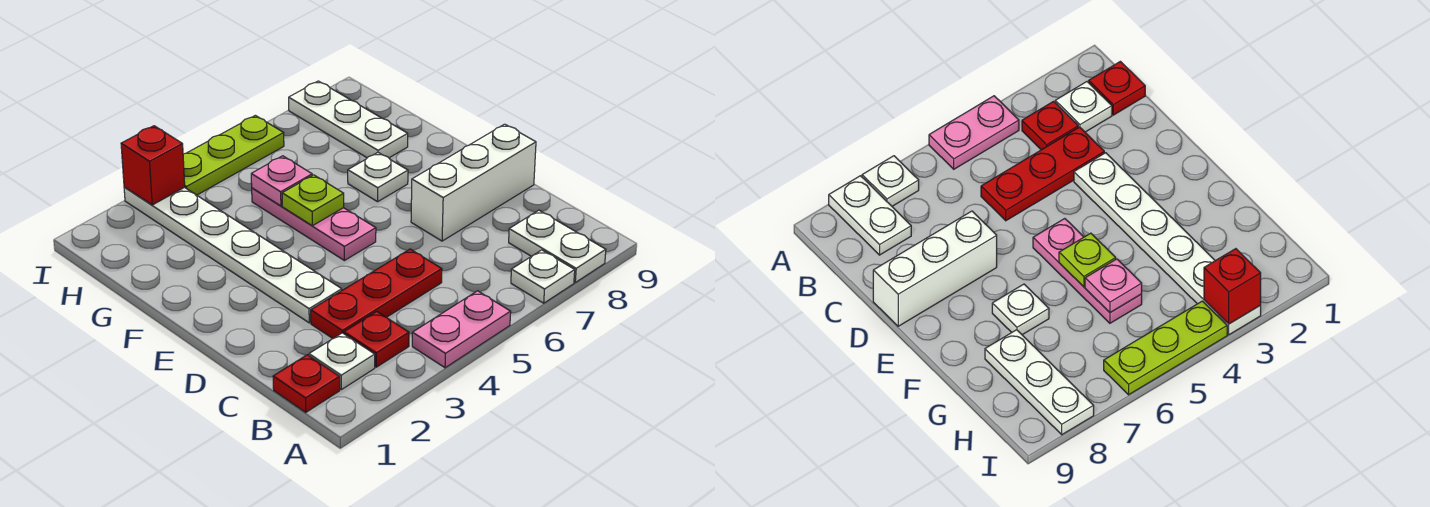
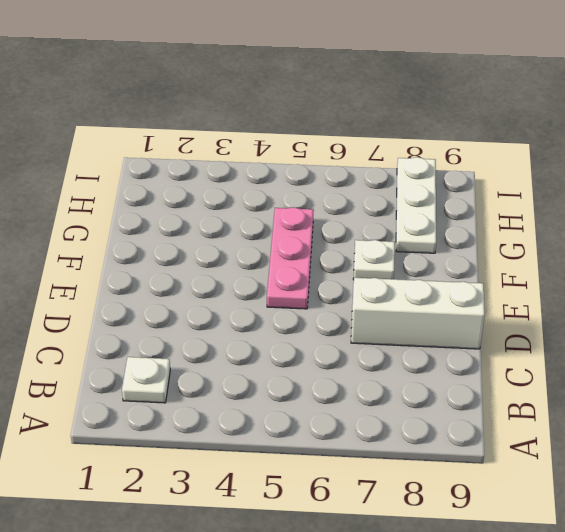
none -> pink 1x2 plate [412,291,511,368]
none -> white 1x1 plate [511,250,575,303]
none -> white 1x2 plate [509,210,606,282]

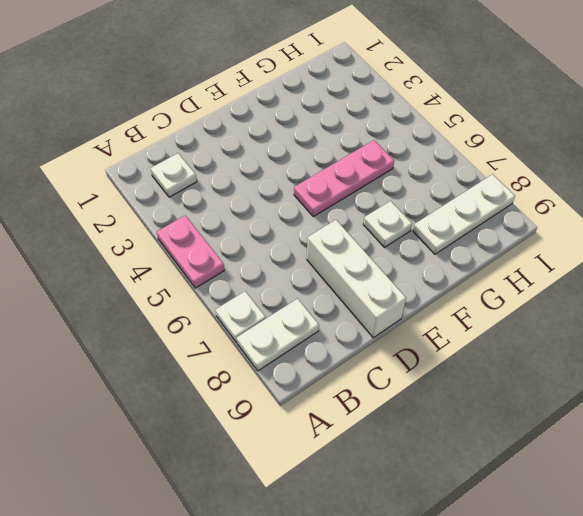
none -> red 1x1 plate [273,355,340,412]
none -> red 1x1 plate [344,311,409,367]
none -> red 1x3 plate [311,249,442,338]

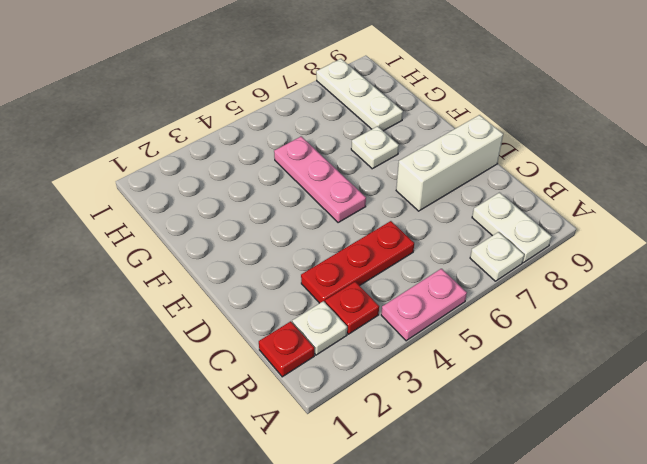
none -> white 1x6 plate [124,187,342,323]
none -> lime 1x3 plate [183,115,284,195]
none -> lime 1x1 plate [282,175,344,226]

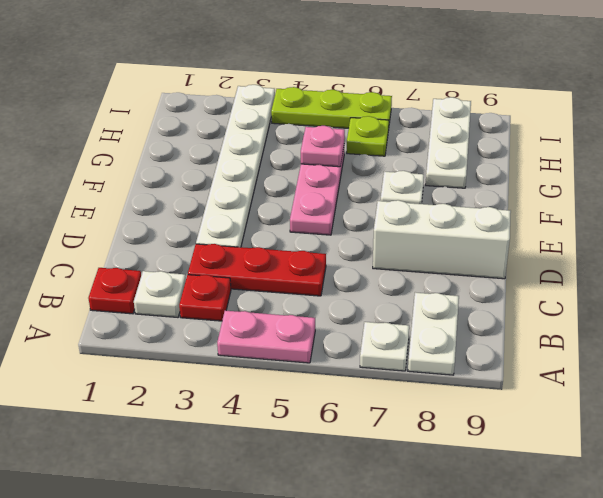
lime 1x1 plate [347,116,389,156] -> lime 1x1 plate moved to [282,175,344,226]
none -> red 1x1 brick [121,126,185,205]

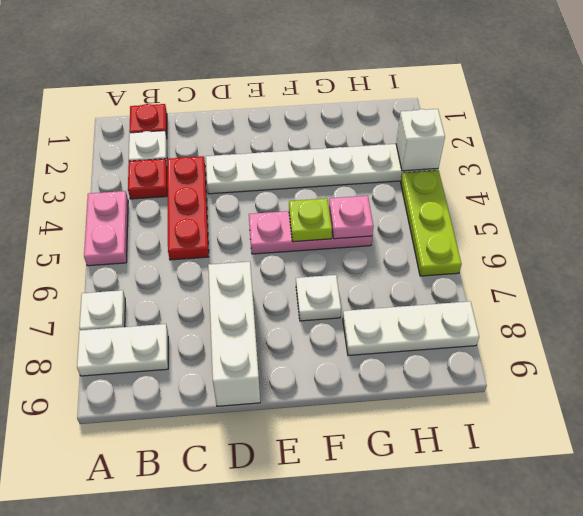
white 1x1 brick [396,109,445,171] -> red 1x1 brick [121,126,185,205]

